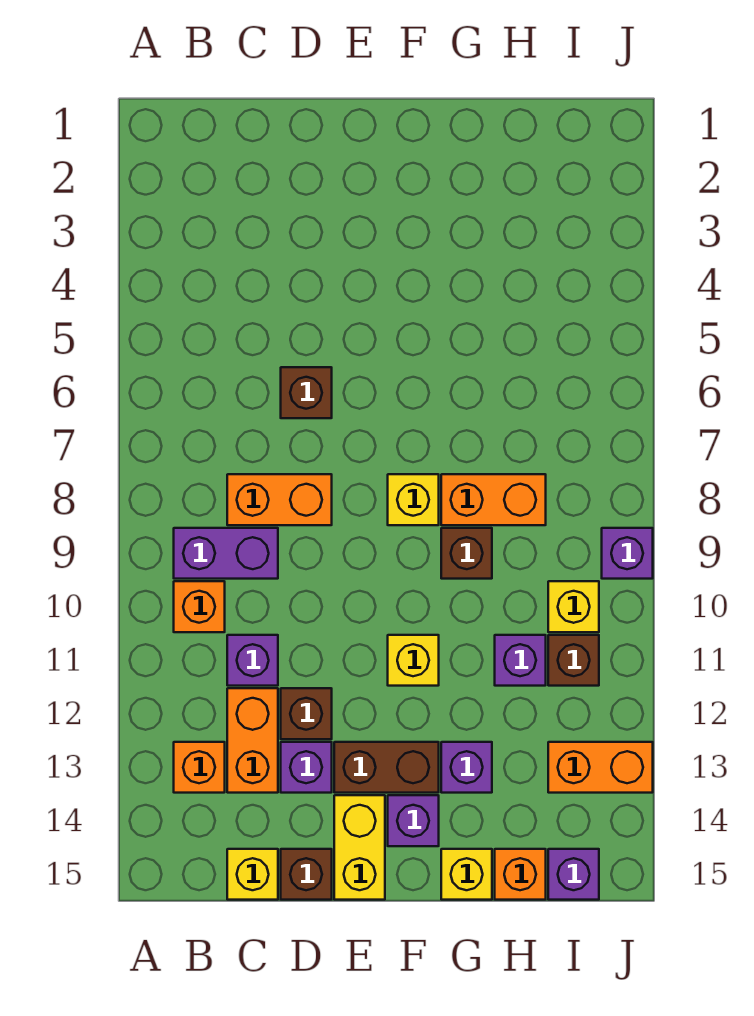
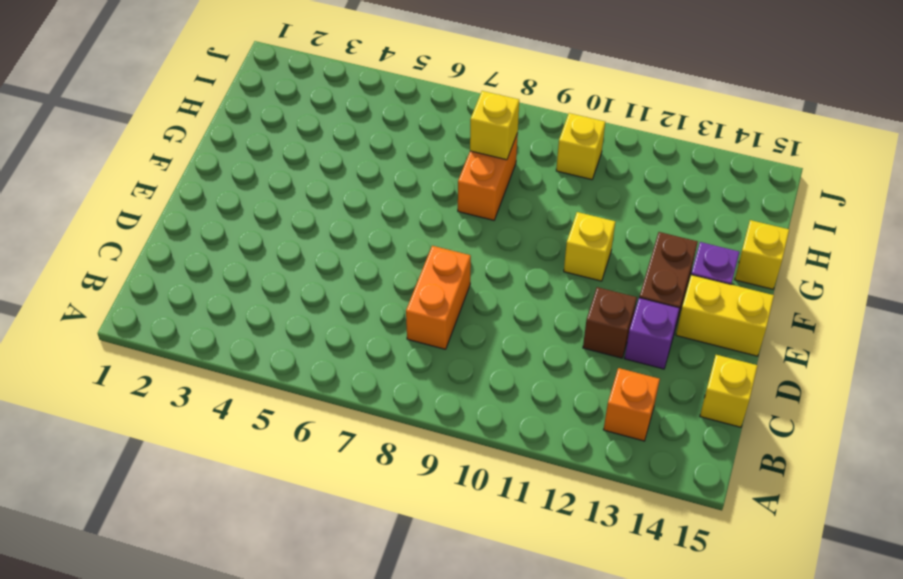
yellow 1x1 brick [470,91,519,160] -> yellow 1x1 brick moved to [388,474,439,525]
none -> purple 1x2 brick [174,528,278,579]
none -> orange 1x1 brick [174,581,225,632]
none -> purple 1x1 brick [227,635,278,686]

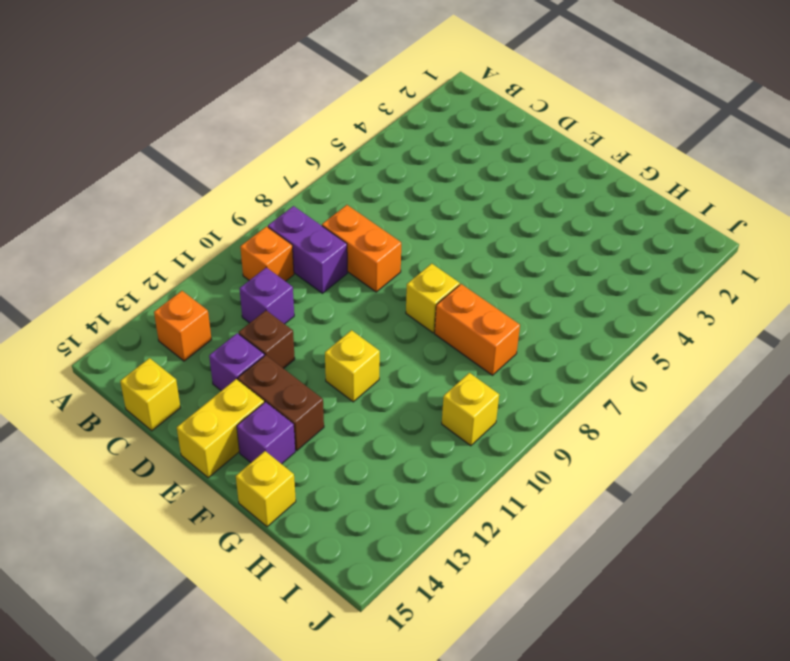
none -> orange 1x2 brick [227,688,278,793]
none -> brown 1x1 brick [281,367,332,418]
none -> brown 1x1 brick [281,849,332,900]

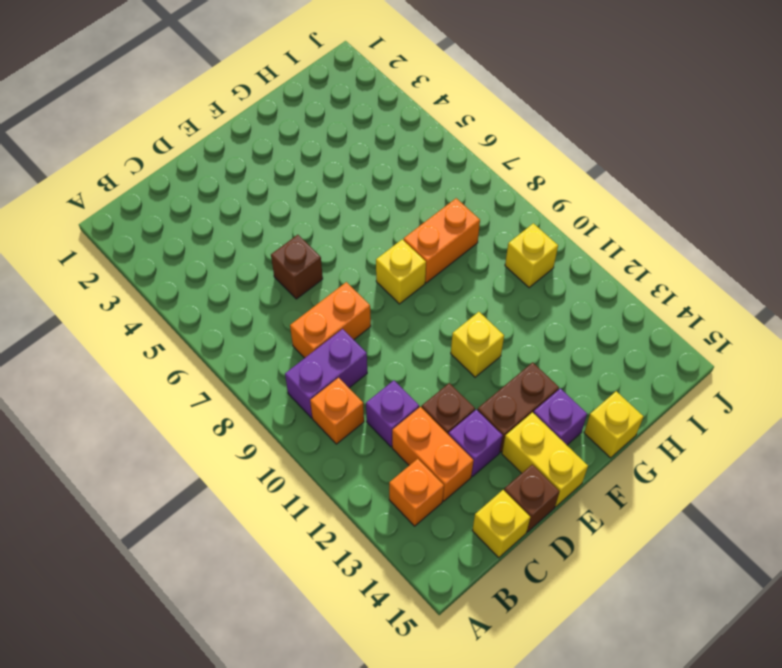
none -> brown 1x1 brick [441,528,492,579]
none -> purple 1x1 brick [441,742,492,793]
none -> purple 1x1 brick [495,635,546,686]

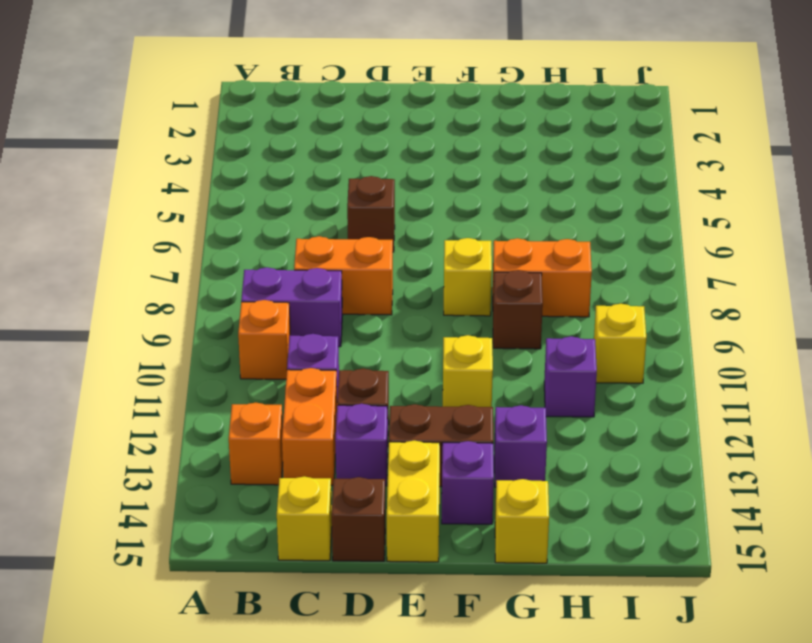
none -> orange 1x1 brick [495,849,546,900]
none -> brown 1x1 brick [548,635,599,686]
none -> orange 1x2 brick [548,742,653,793]

